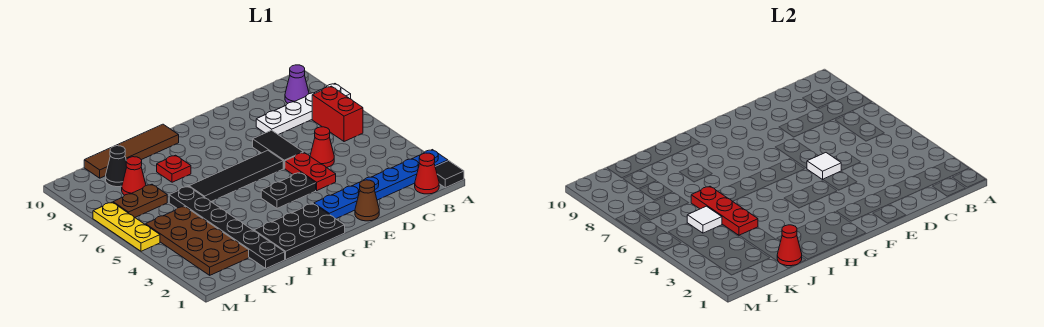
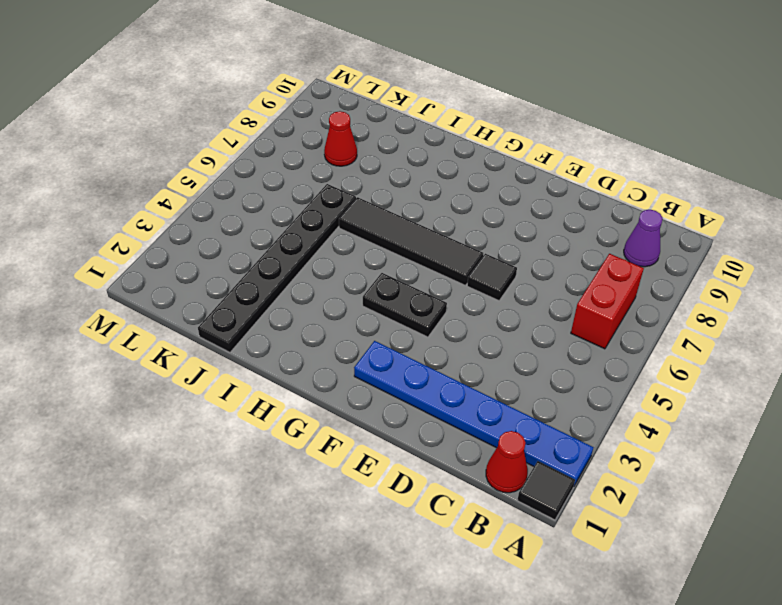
black 1x1 tile [467,254,517,301] -> black 1x2 tile [253,130,303,168]
none -> white 1x4 plate [256,84,351,135]
none -> red 1x1 cone [310,127,334,168]
none -> brown 1x1 cone [355,180,379,221]

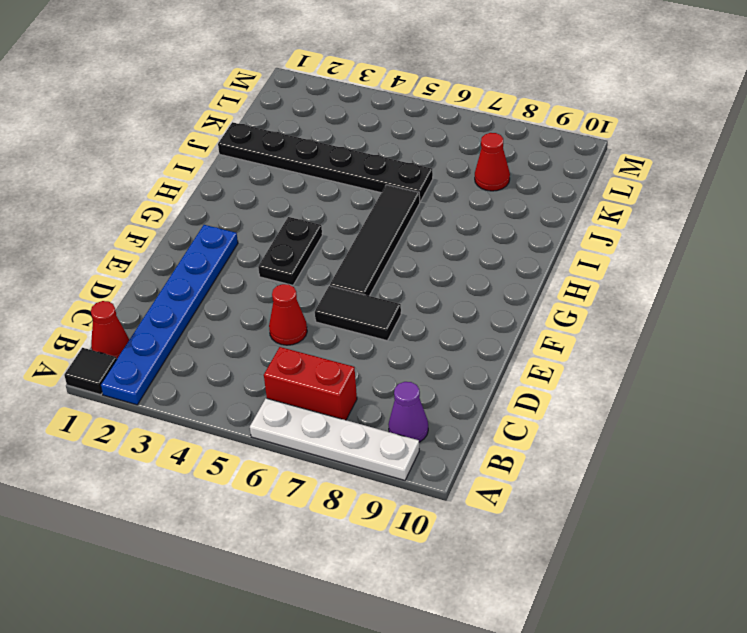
white 1x4 plate [250,398,419,480] -> white 1x4 plate turned to [256,84,351,135]
none -> brown 1x1 cone [355,180,379,221]
none -> red 1x2 plate [285,152,336,190]
none -> black 2x3 plate [254,204,345,260]

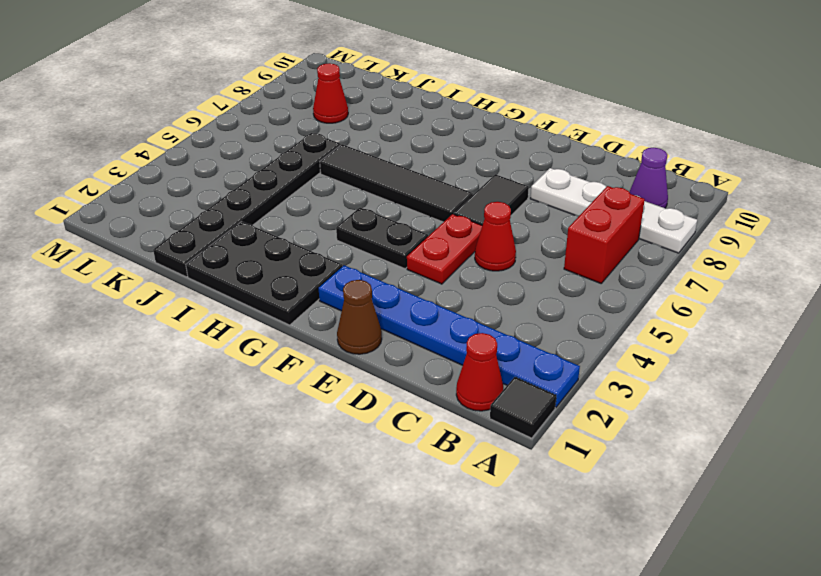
none -> brown 1x4 tile [84,124,179,178]
none -> red 1x1 plate [157,155,191,182]
none -> brown 2x4 plate [146,206,249,275]

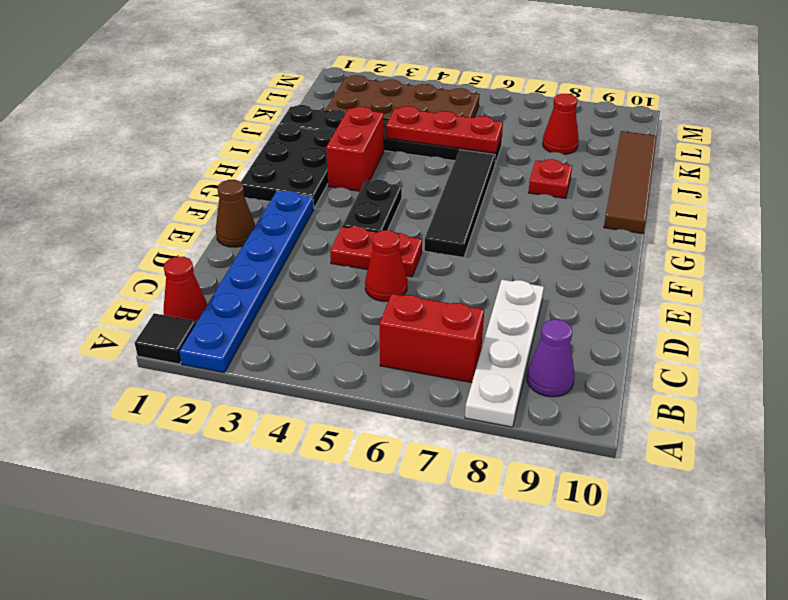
red 1x2 brick [326,107,384,191] -> none
none -> black 1x2 tile [253,130,303,168]
none -> brown 1x2 plate [113,184,167,217]
none -> black 1x1 cone [106,146,127,187]

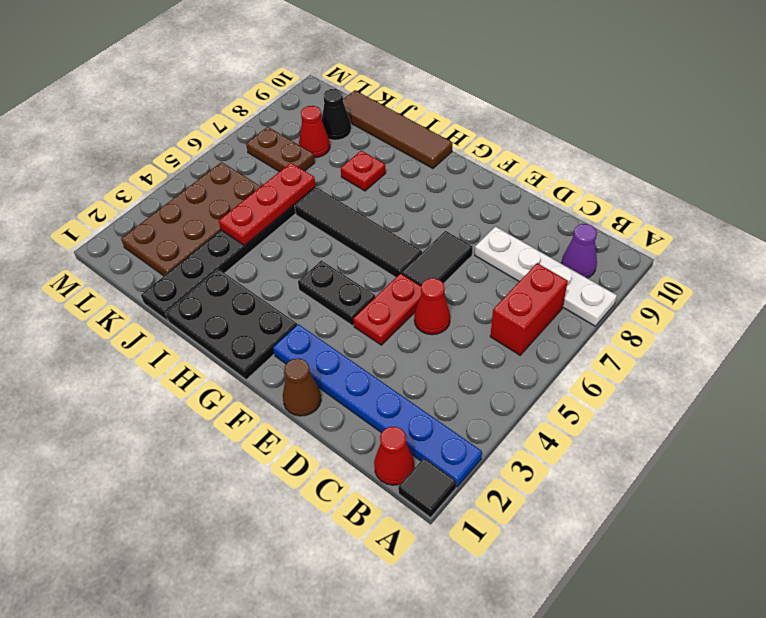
none -> yellow 1x3 plate [93,202,160,251]
none -> white 1x1 tile [807,153,841,179]
none -> red 1x1 cone [777,225,802,266]

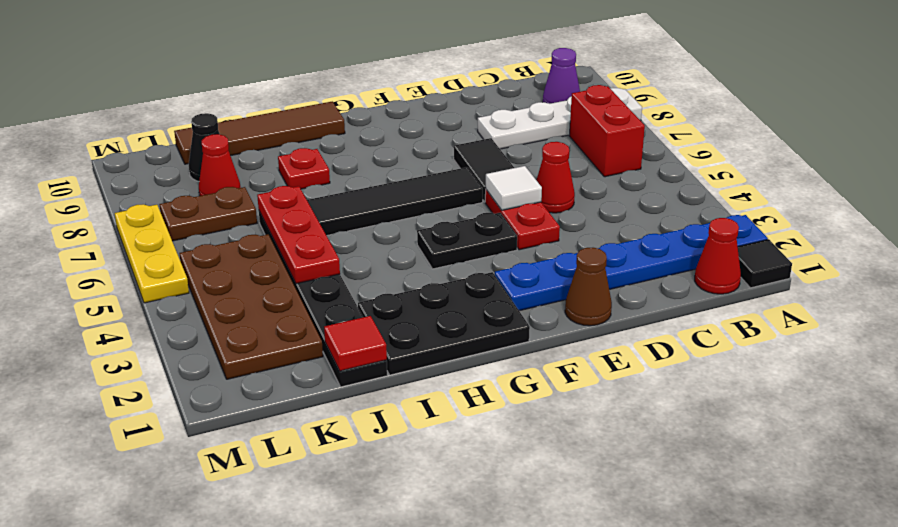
red 1x1 tile [324,316,387,371] -> red 1x1 cone [777,225,802,266]
none -> white 1x1 tile [687,206,722,233]

